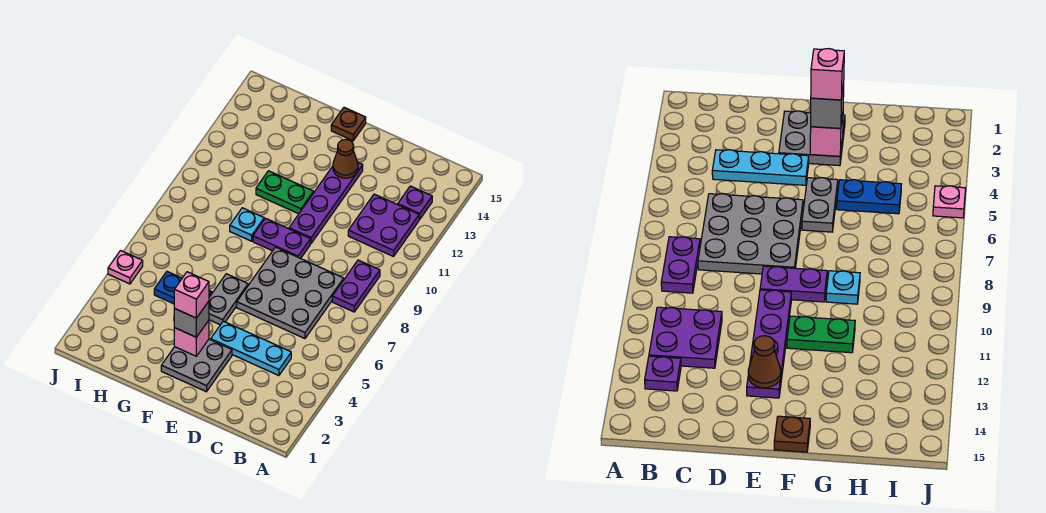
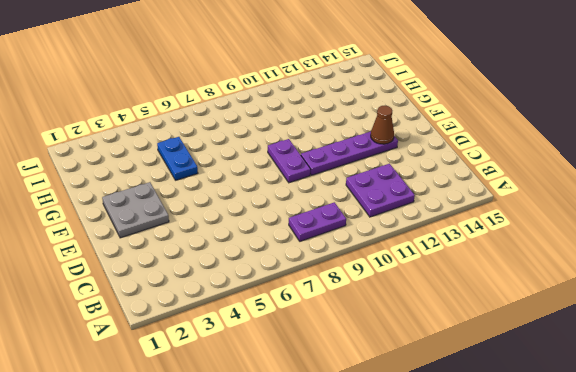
none -> purple 1x1 plate [398,186,432,219]
none -> cyan 1x3 plate [211,321,291,376]
none -> grey 3x3 plate [237,247,344,338]

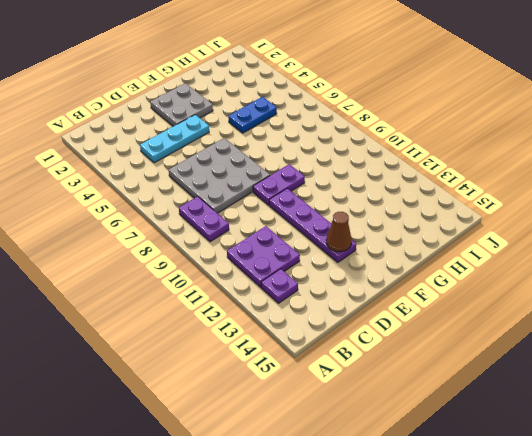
none -> grey 1x2 plate [209,274,248,325]
none -> green 1x2 plate [256,171,313,214]
none -> brown 1x1 plate [331,108,366,141]

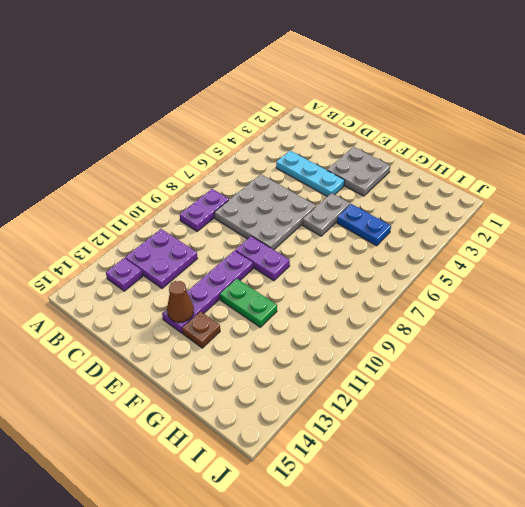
brown 1x1 plate [182,311,220,348] -> brown 1x1 plate moved to [331,108,366,141]
none -> cyan 1x1 plate [230,208,264,241]
none -> pink 1x1 plate [108,251,143,284]
none -> pink 1x1 brick [174,320,209,356]

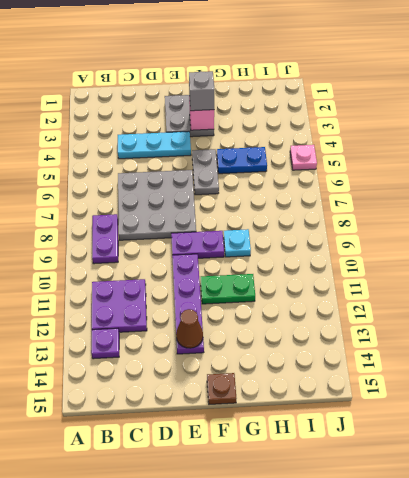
none -> pink 1x1 brick [174,272,209,318]

